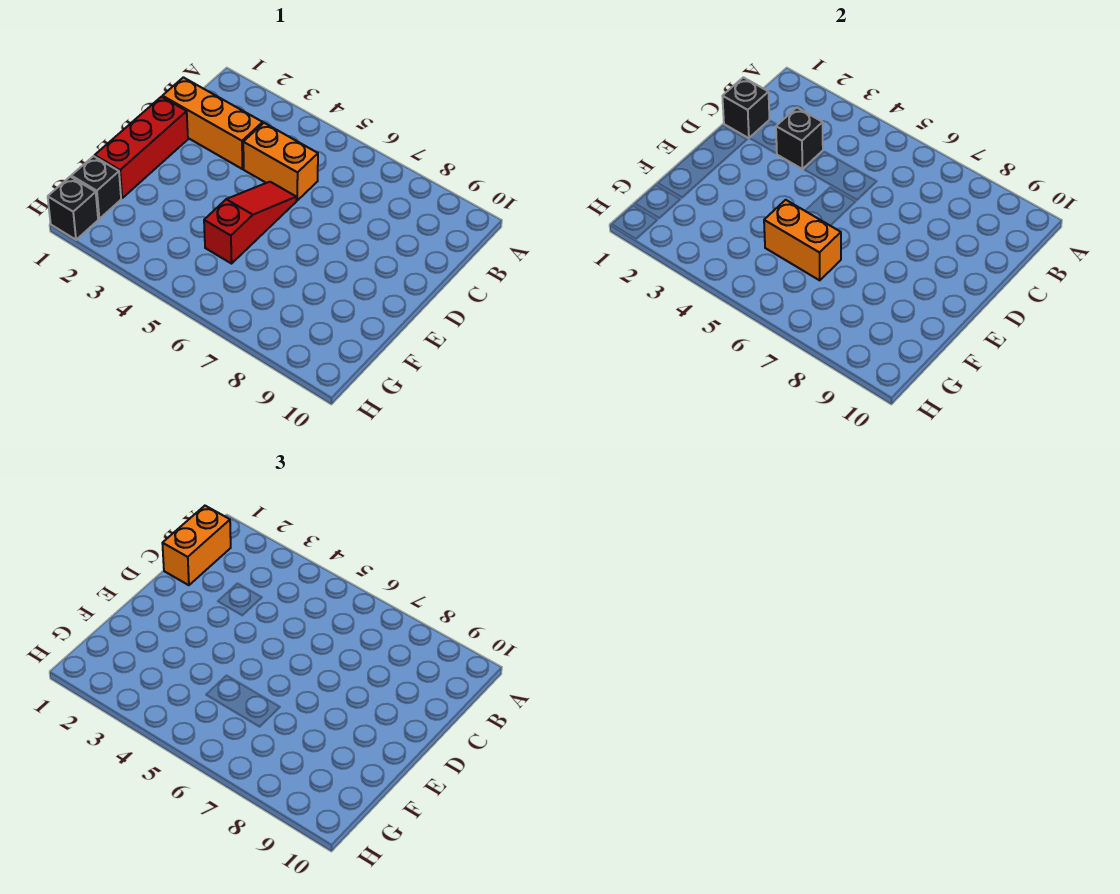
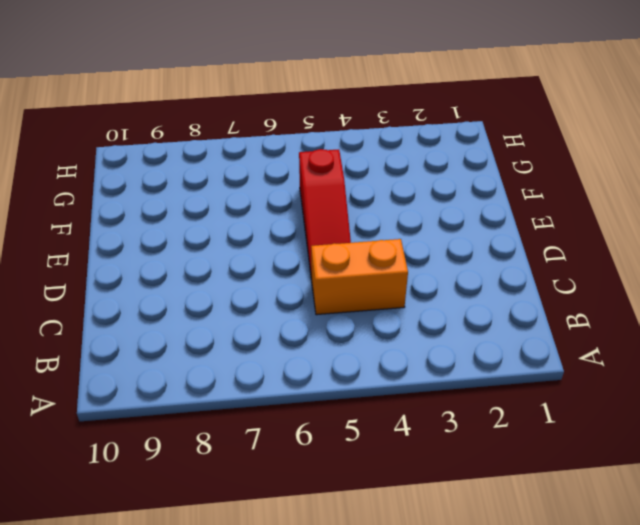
none -> orange 1x3 brick [162,77,263,169]
none -> red 1x3 brick [95,97,188,198]

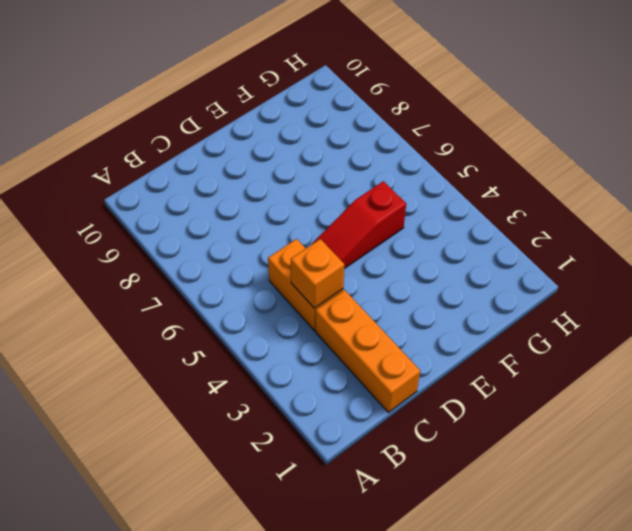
orange 1x1 brick [291,239,344,308] -> none
none -> red 1x3 brick [95,97,188,198]
none -> black 1x1 brick [71,156,121,219]

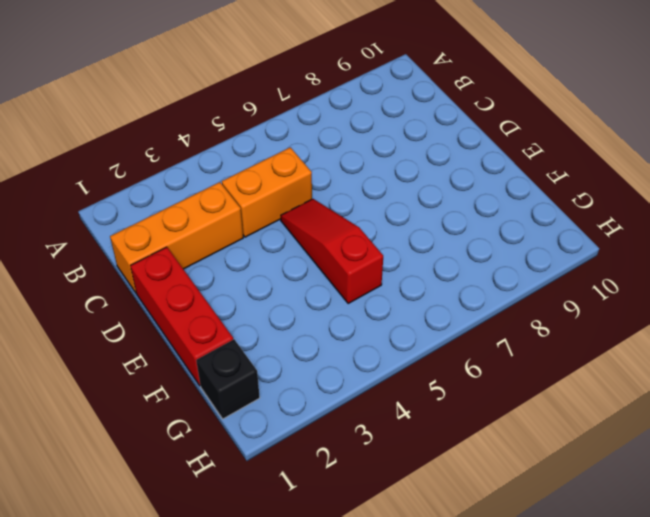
none -> black 1x1 brick [48,177,98,240]
none -> black 1x1 brick [722,77,769,138]

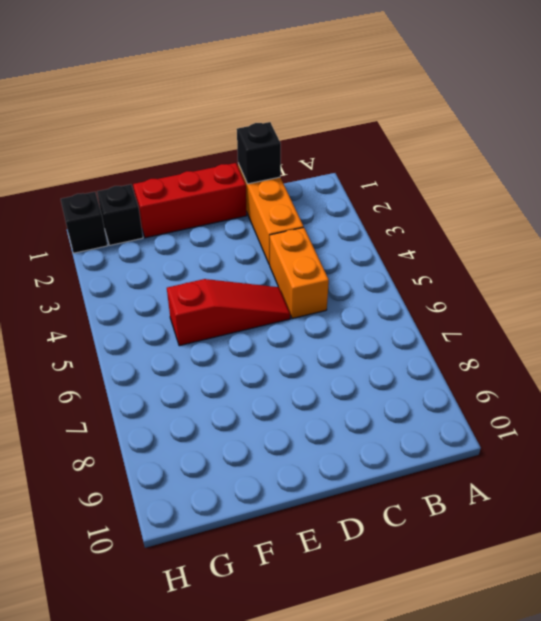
none -> black 1x1 brick [776,108,823,169]
none -> orange 1x2 brick [764,200,841,280]

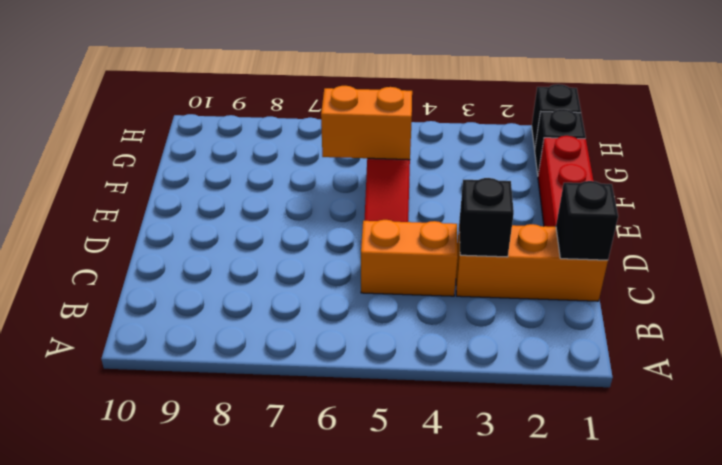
none -> orange 1x2 brick [162,506,231,585]

